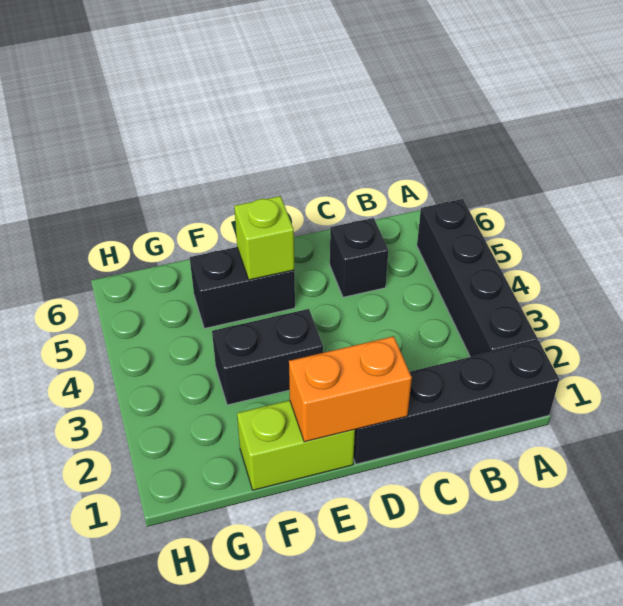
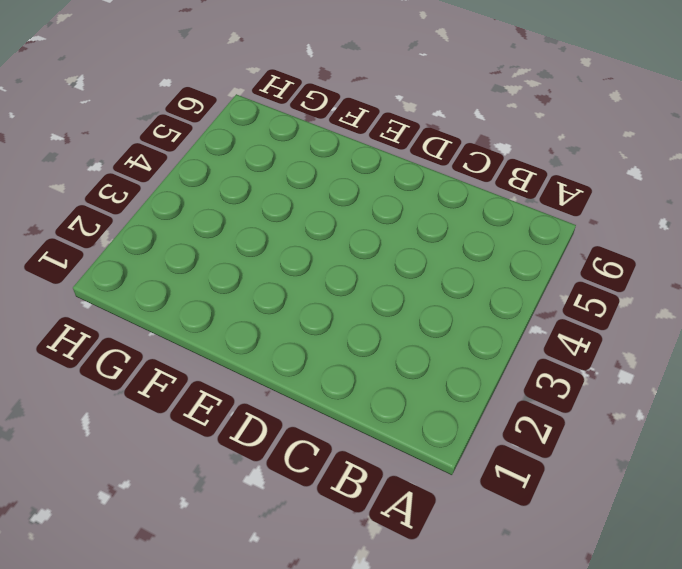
none -> black 1x4 brick [353,341,559,464]
none -> black 1x4 brick [417,199,538,357]

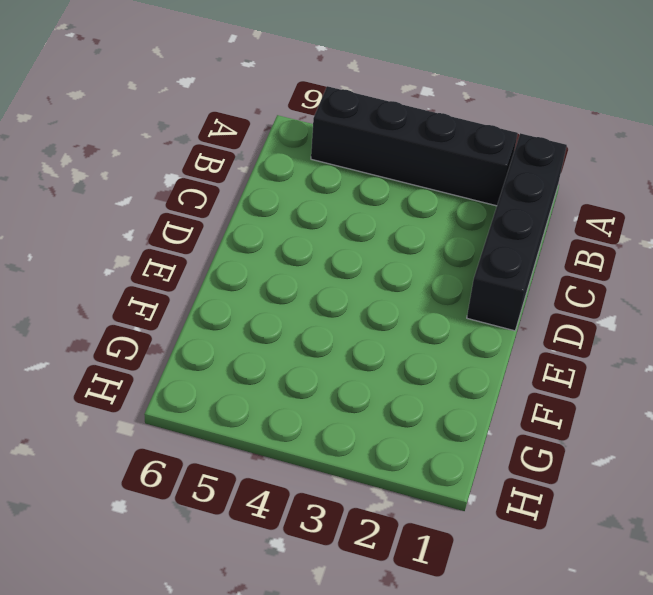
none -> black 1x1 brick [330,218,388,297]
none -> lime 1x2 brick [237,400,355,490]

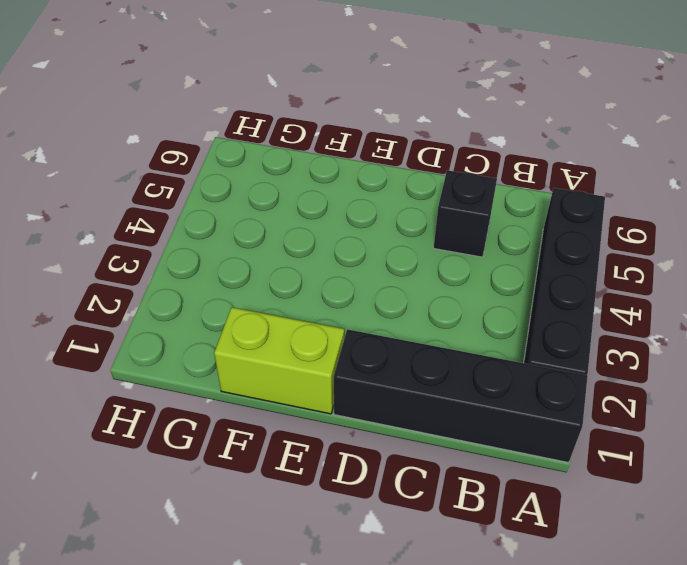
none -> black 1x2 brick [212,309,323,405]
none -> black 1x2 brick [190,247,295,328]

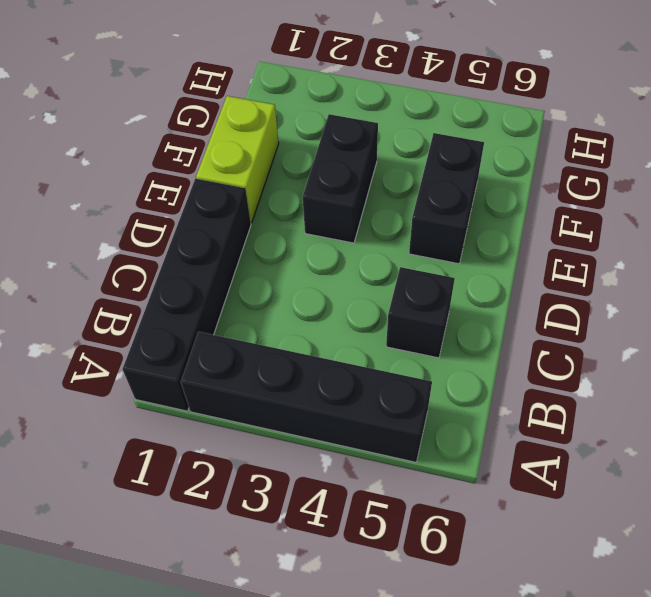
none -> orange 1x2 brick [289,336,412,442]
none -> lime 1x1 brick [234,196,294,280]

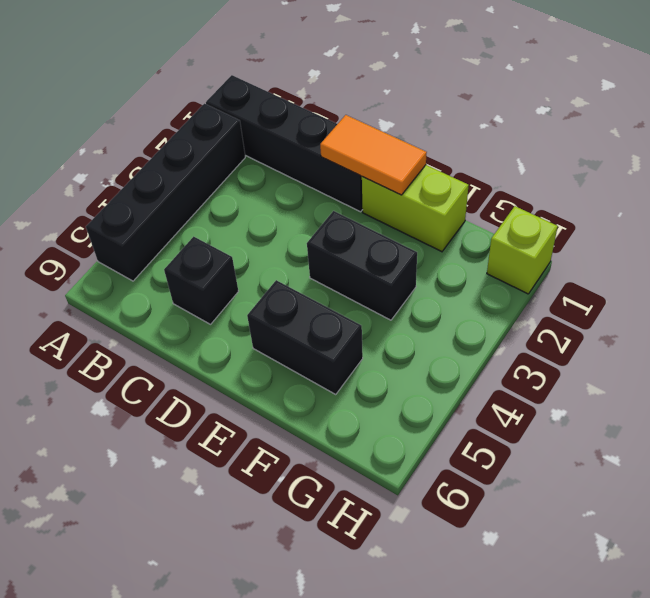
orange 1x2 tile [320,115,427,195] -> orange 1x2 brick [289,336,412,442]
lime 1x1 brick [487,206,558,294] -> lime 1x1 brick moved to [234,196,294,280]

